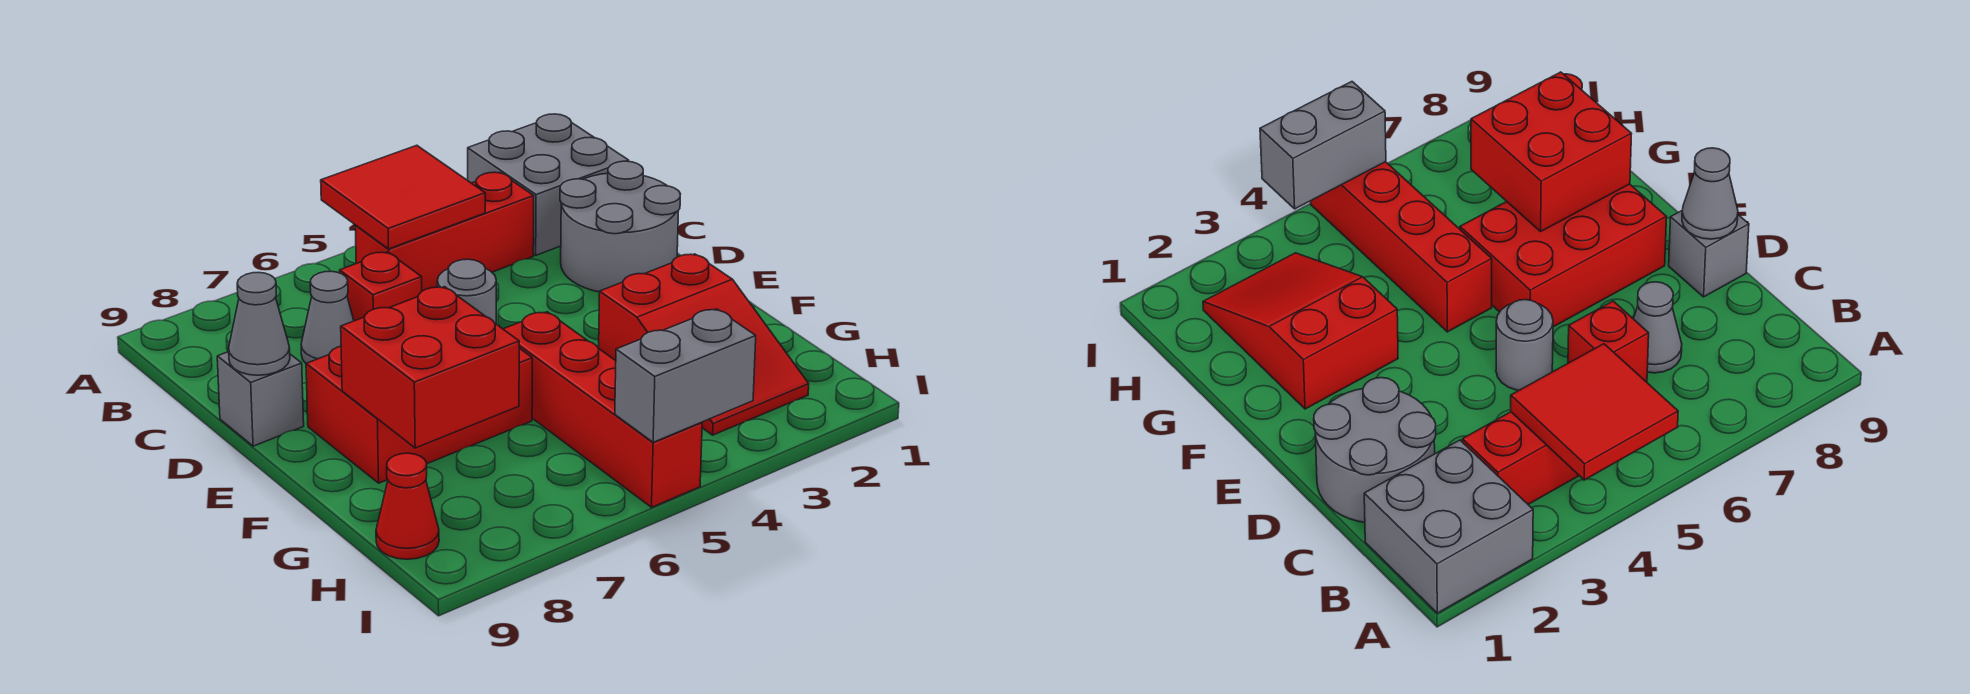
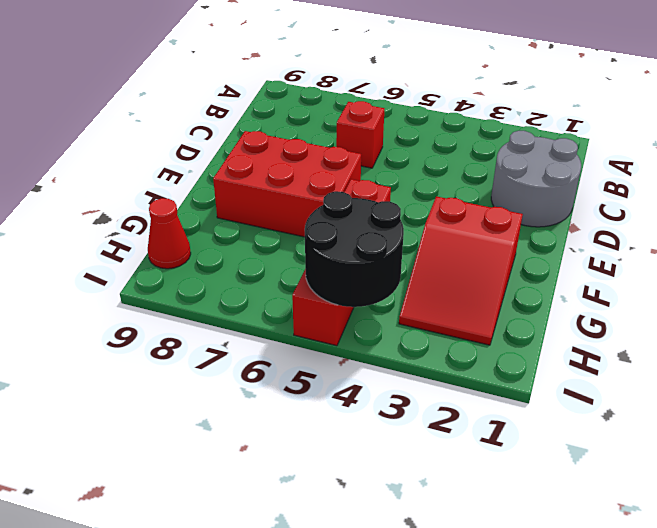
black 2x2 round brick [305,191,404,307] -> grey 1x2 brick [615,309,756,442]
none -> grey 2x2 brick [468,114,629,255]
none -> red 1x3 brick [355,172,534,291]
none -> grey 1x1 cone [301,271,354,363]

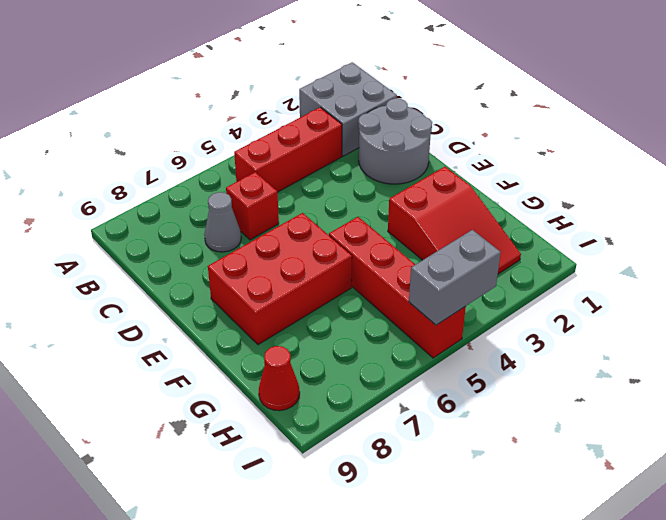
none -> grey 1x1 round brick [437,259,496,324]
none -> grey 1x1 brick [217,352,304,446]
none -> red 2x2 tile [321,145,485,249]

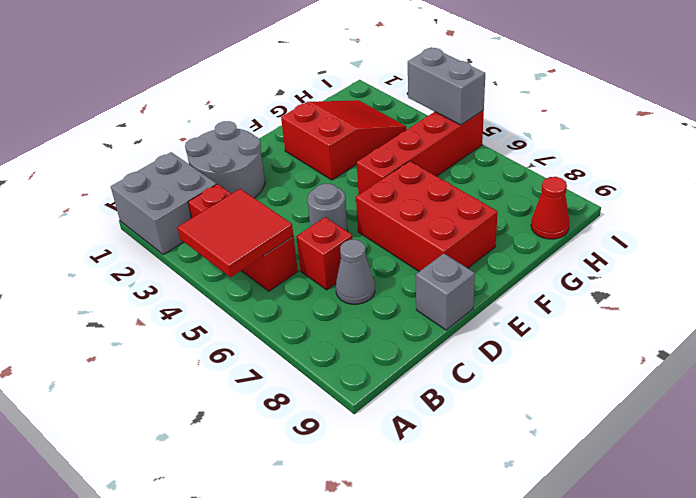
none -> grey 1x1 cone [229,272,290,375]
none -> red 2x2 brick [341,287,519,448]

